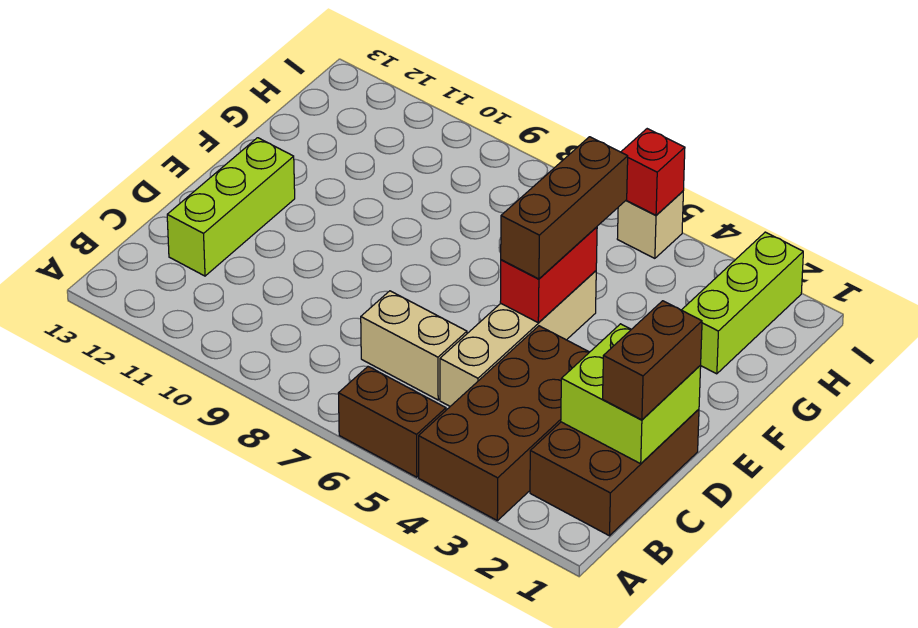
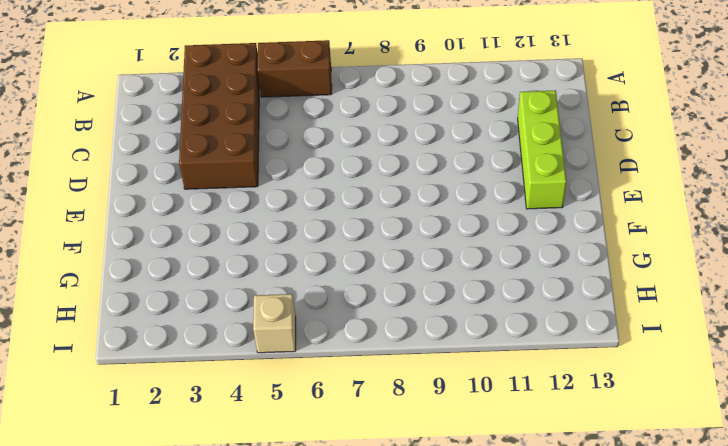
none -> brown 2x3 brick [530,409,699,536]
none -> tan 1x4 brick [440,271,596,406]
none -> tan 1x2 brick [361,291,467,400]

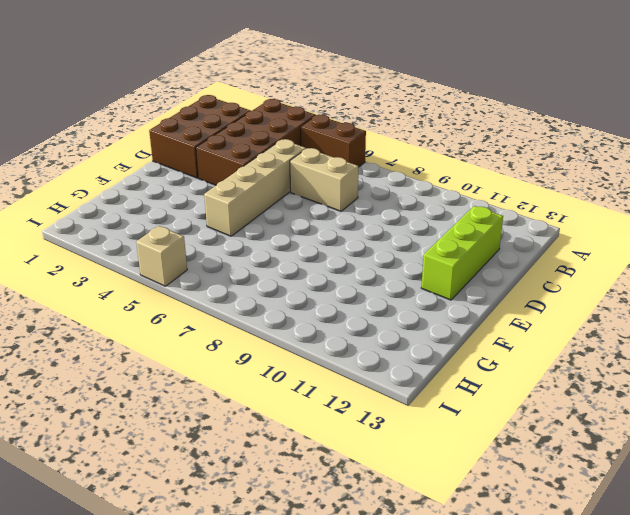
none -> lime 1x3 brick [682,232,803,374]
none -> lime 2x2 brick [561,324,701,464]
none -> red 1x2 brick [500,227,597,323]

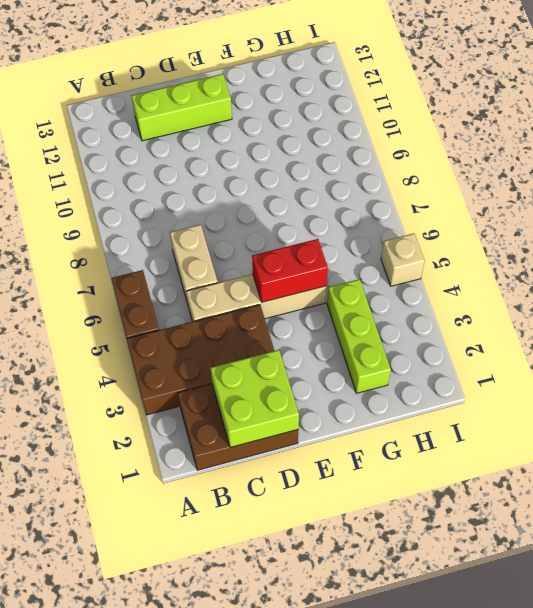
lime 1x3 brick [327,279,391,393] -> lime 1x3 brick turned to [682,232,803,374]
none -> red 1x1 brick [621,129,685,215]
none -> brown 1x2 brick [603,301,702,420]
none -> brown 1x3 brick [501,137,628,279]

